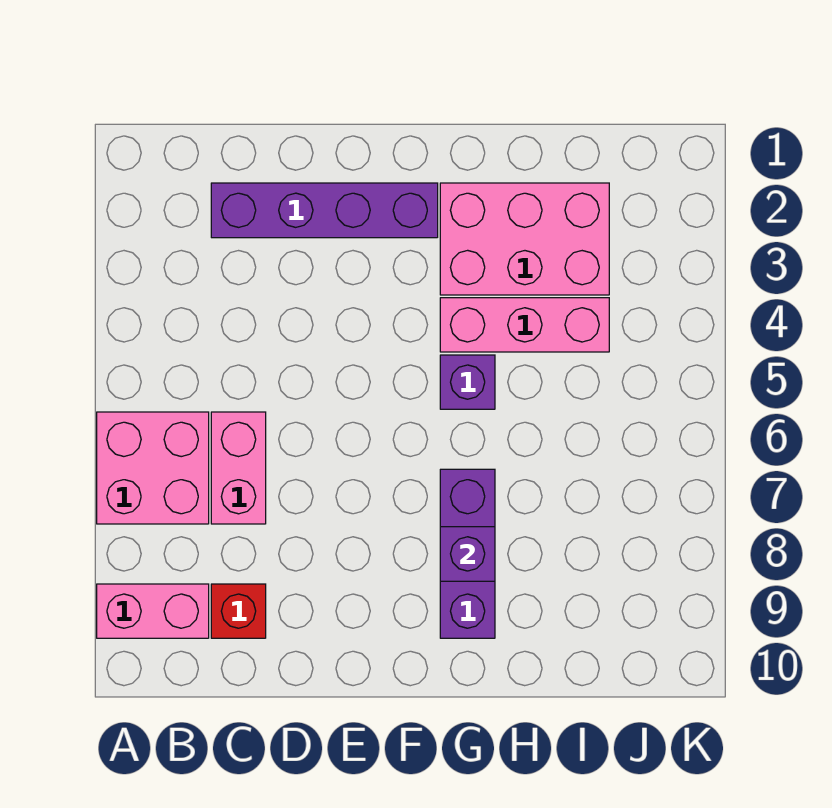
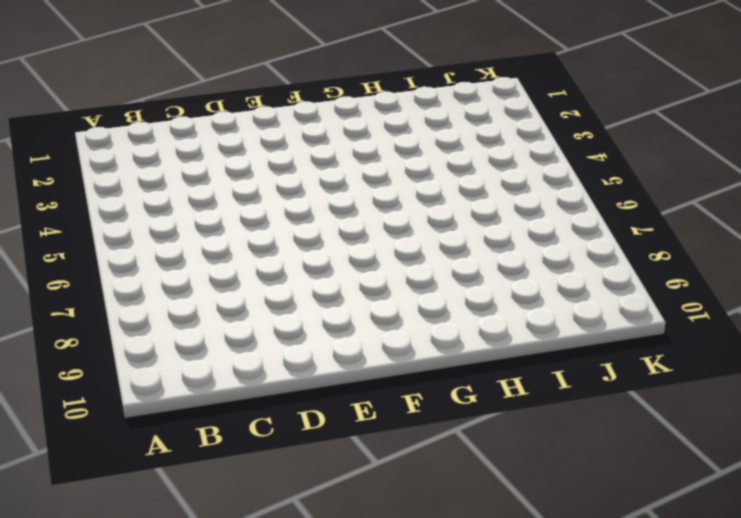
none -> pink 2x2 brick [97,412,209,524]
none -> pink 1x2 brick [97,584,209,638]

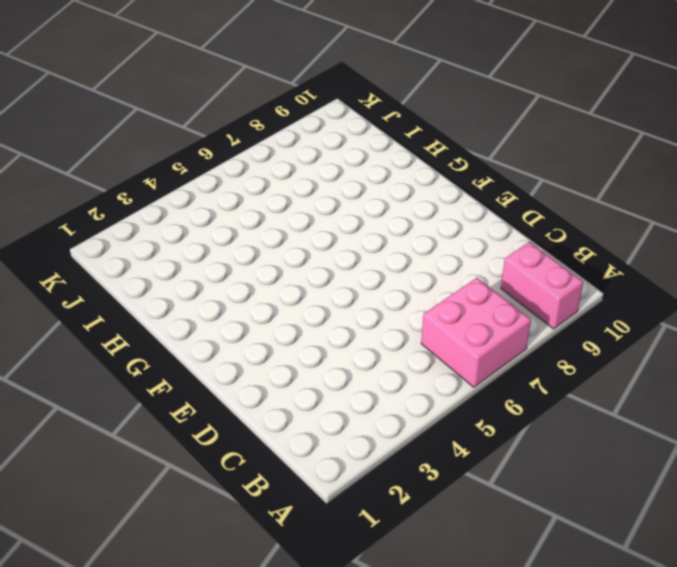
none -> purple 1x4 brick [211,183,438,238]
none -> pink 1x2 brick [211,412,266,524]

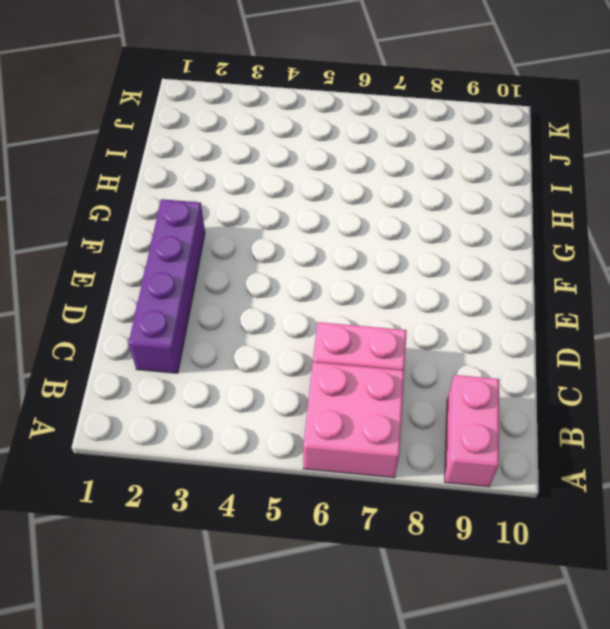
none -> red 1x1 brick [211,584,266,638]
none -> pink 2x3 brick [440,183,609,295]

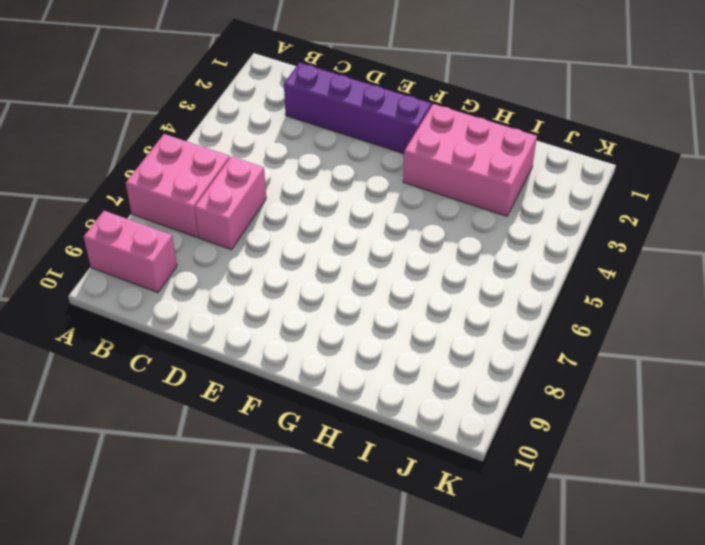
none -> red 1x1 brick [211,584,266,638]
none -> pink 1x3 brick [440,298,609,352]

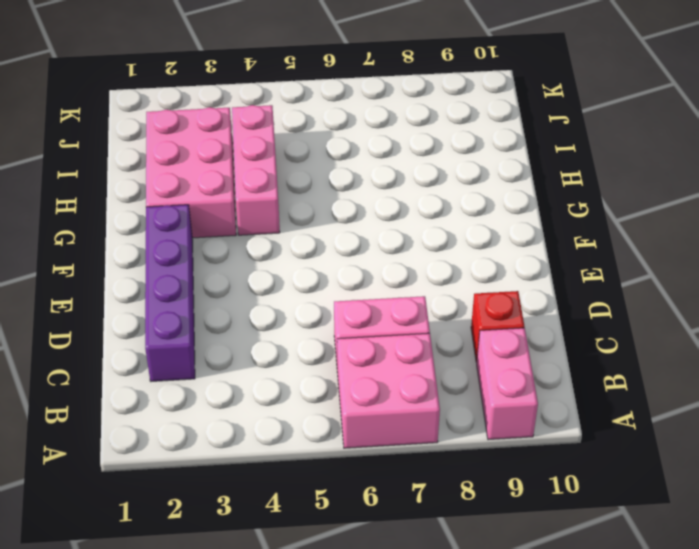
none -> purple 1x1 brick [440,355,495,409]
none -> purple 1x3 brick [440,469,495,638]

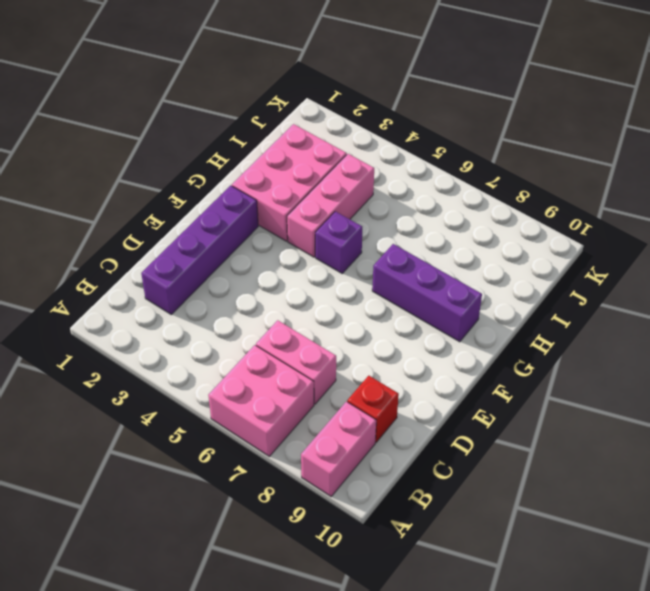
none -> purple 1x1 brick [440,527,495,581]

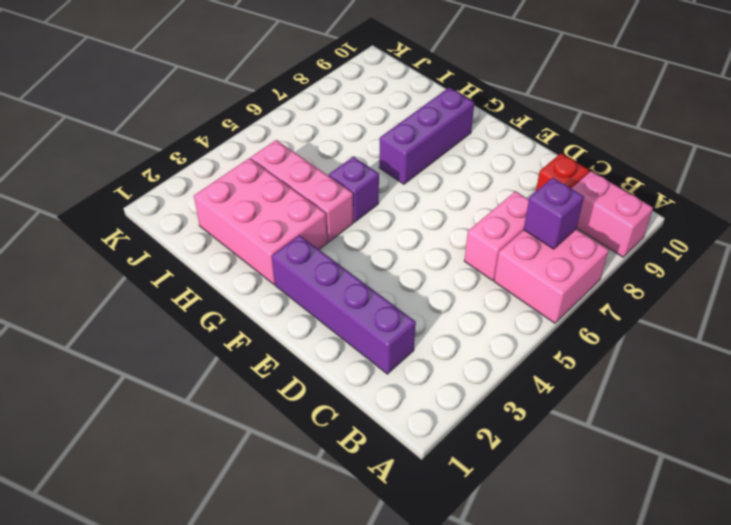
purple 1x1 brick [524,178,584,249] -> purple 1x1 brick moved to [440,527,495,581]

